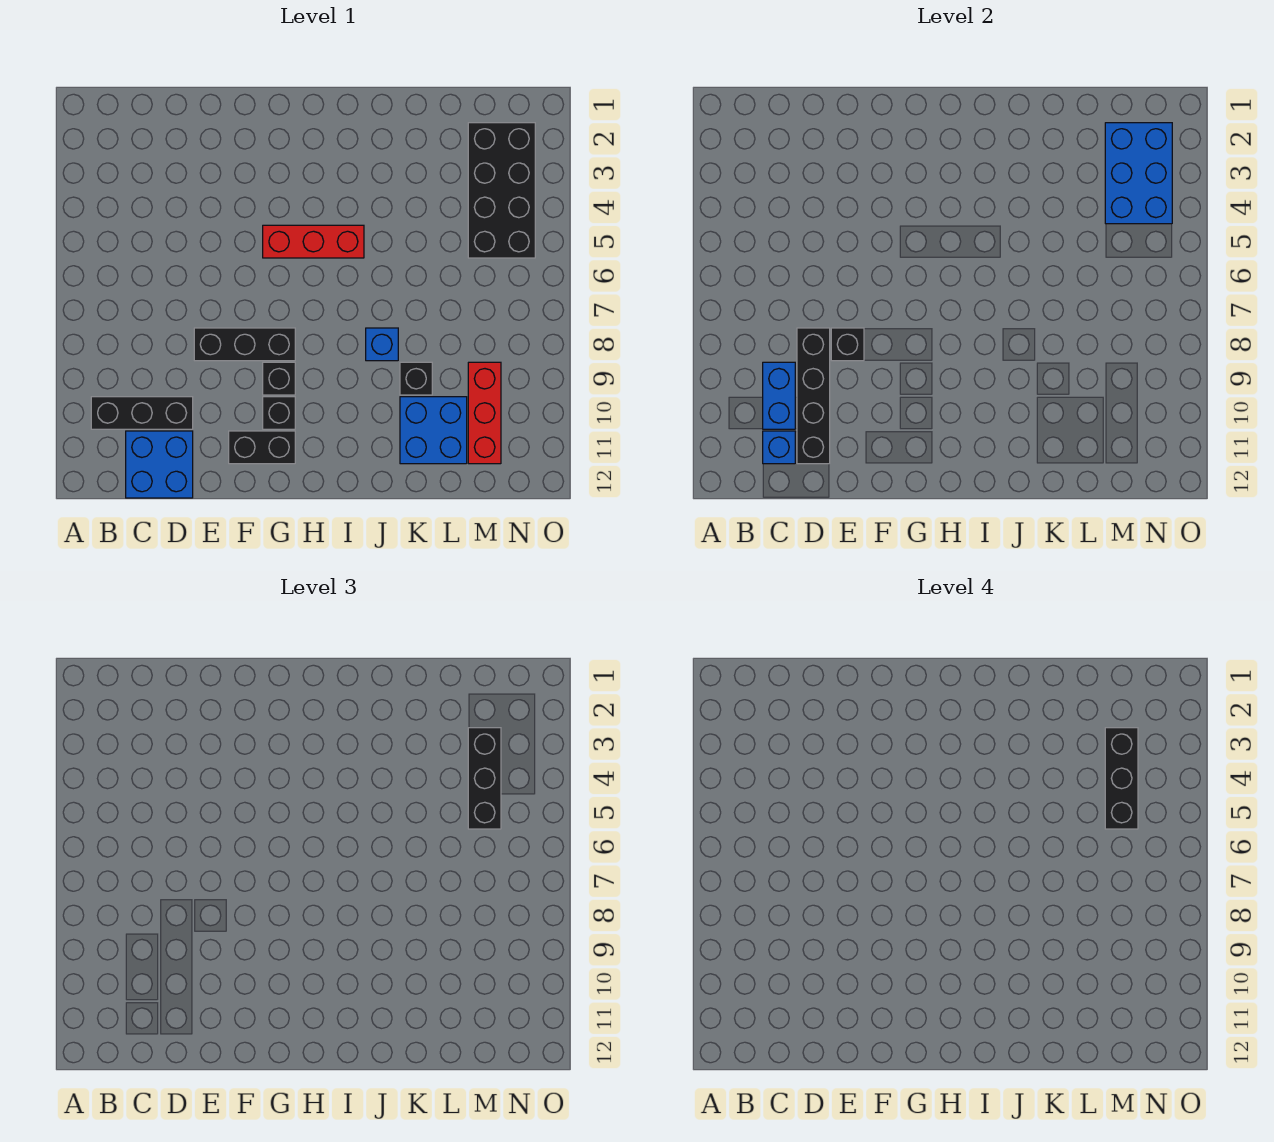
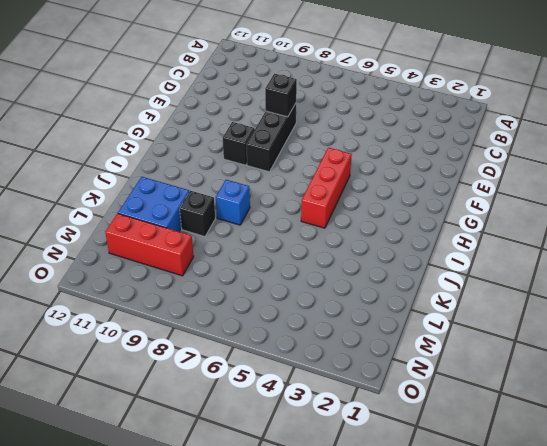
none -> black 1x3 brick [91,397,193,429]
none -> blue 2x2 brick [126,431,193,498]
none -> black 1x2 brick [229,431,295,464]

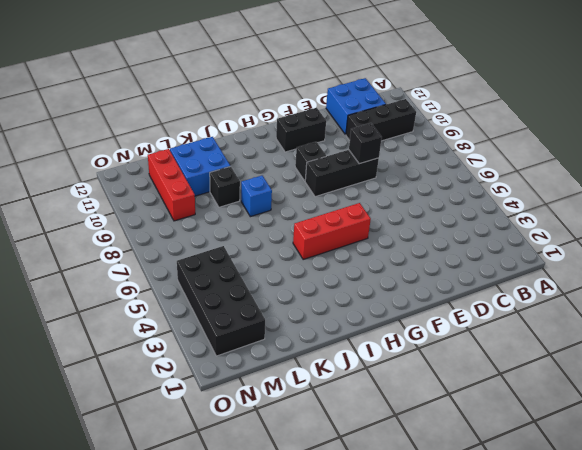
none -> black 1x1 brick [263,397,295,429]
none -> blue 1x2 brick [763,362,795,429]
none -> blue 1x1 brick [763,431,795,464]

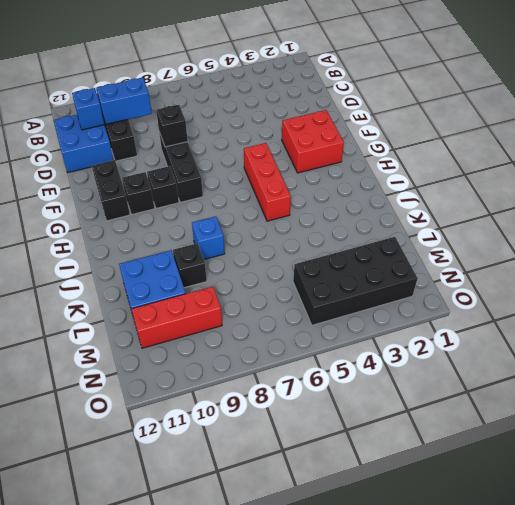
red 2x2 brick [282,110,344,173] -> none
none -> black 1x4 brick [797,328,830,464]
none -> blue 2x3 brick [1105,123,1172,224]
none -> black 1x3 brick [468,728,501,829]

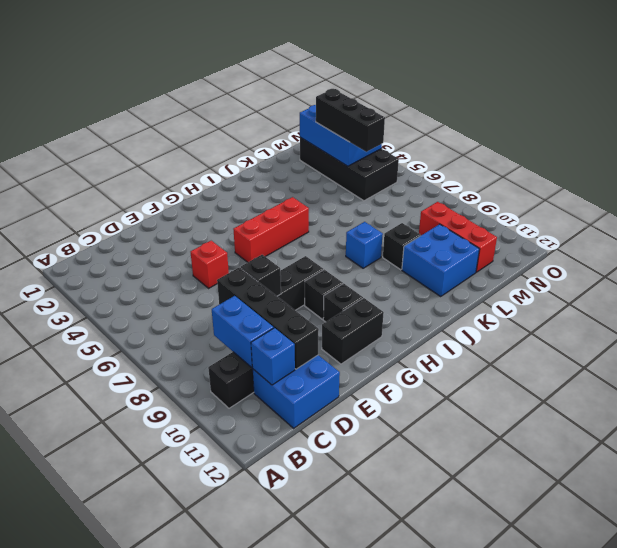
red 1x1 brick [191,241,229,288] -> none
none -> black 1x3 brick [1105,728,1138,829]

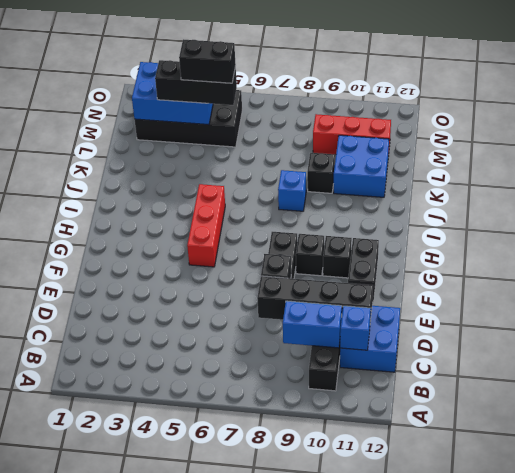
black 1x2 brick [179,39,236,83] -> black 1x3 brick [1105,728,1138,829]

